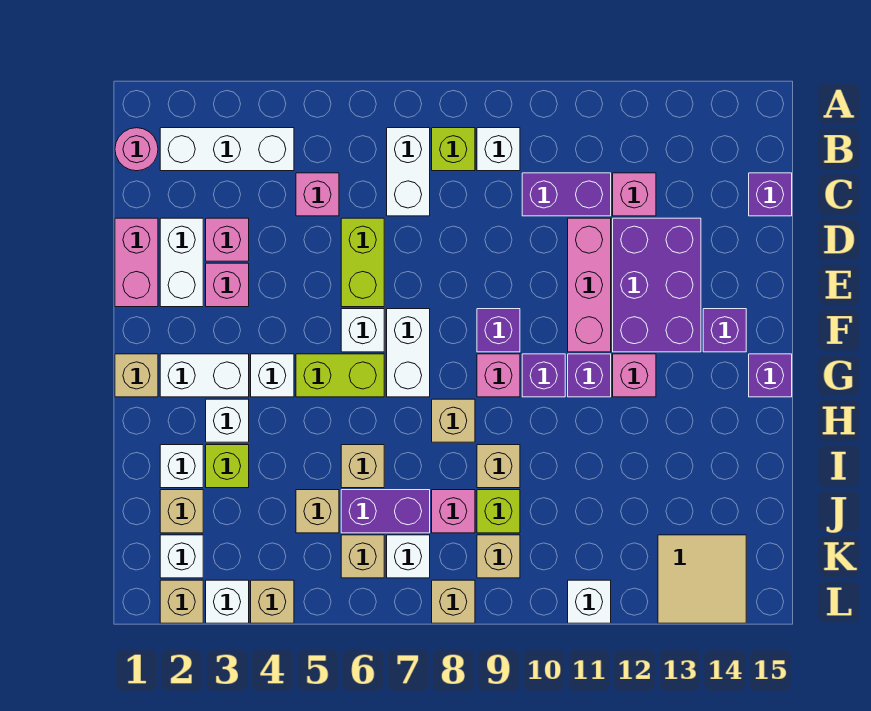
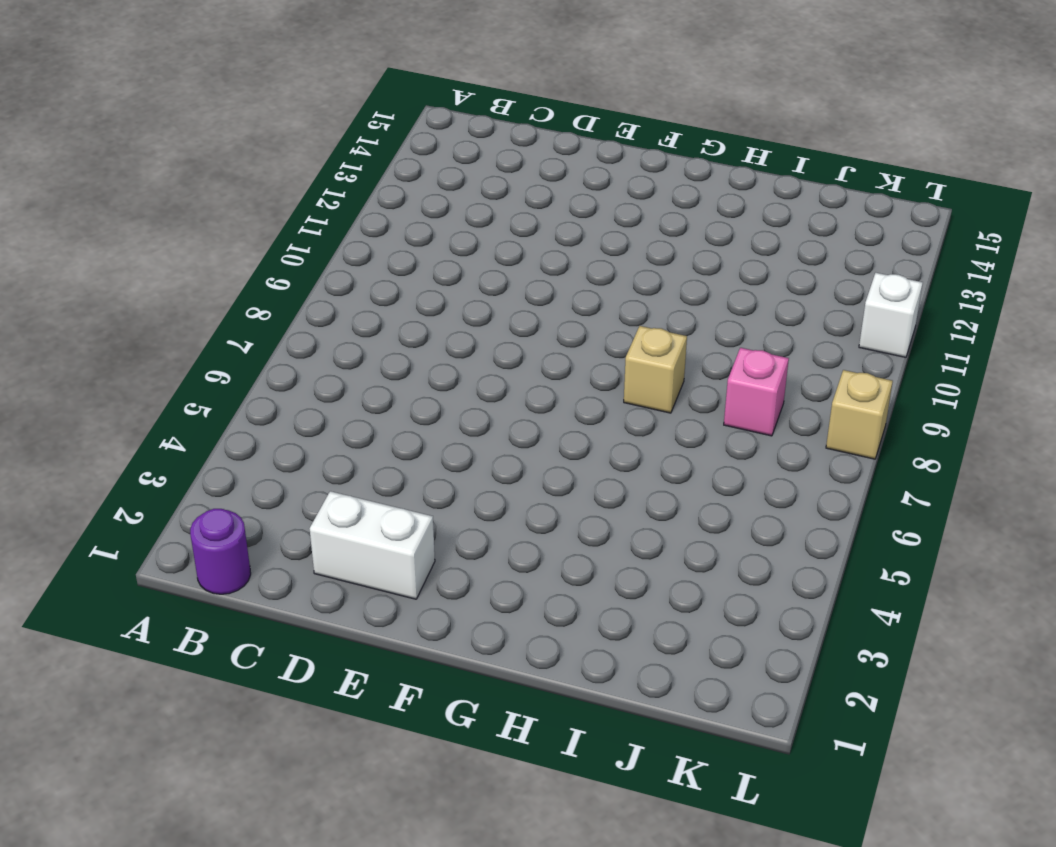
purple 1x1 round brick [190,509,251,594] -> pink 1x1 round brick [115,128,158,171]
none -> white 1x3 brick [160,128,294,171]
none -> white 1x2 brick [387,128,430,216]
none -> lime 1x1 brick [432,128,475,171]
none -> white 1x1 brick [477,128,520,171]

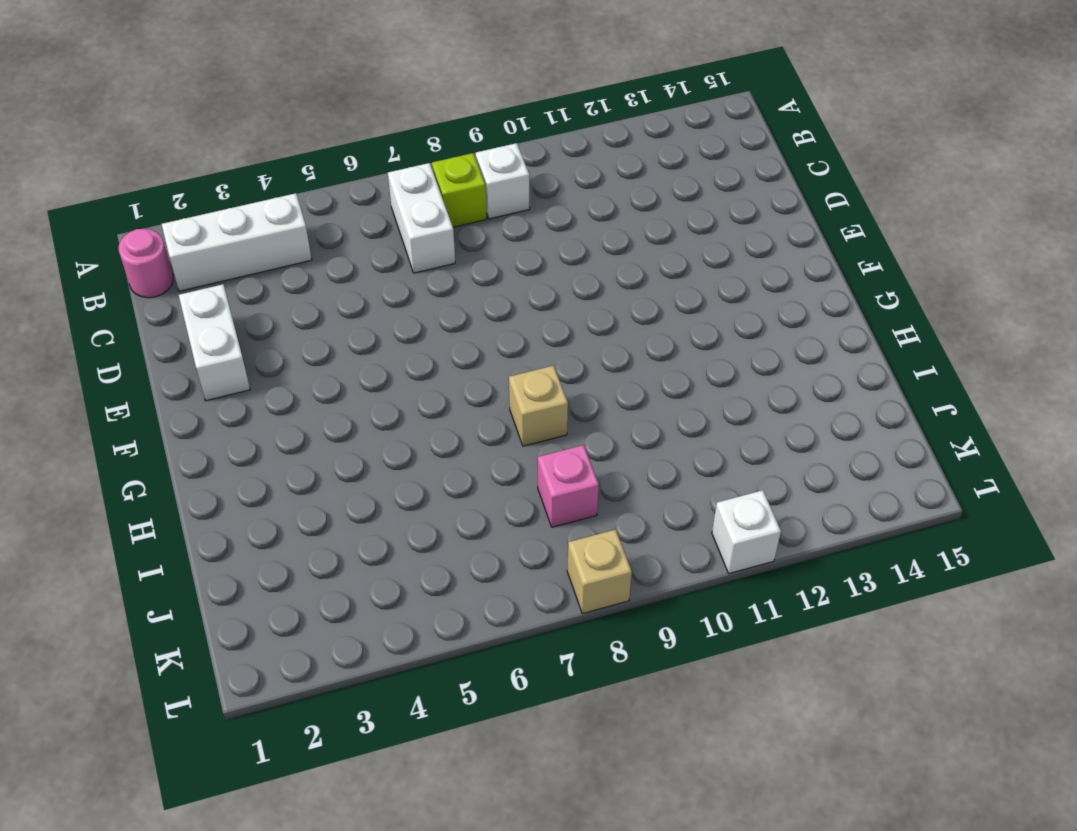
none -> pink 1x1 brick [296,173,339,216]
none -> purple 1x2 brick [522,173,611,216]
none -> pink 1x1 brick [613,173,656,216]
none -> purple 1x1 brick [749,173,792,216]

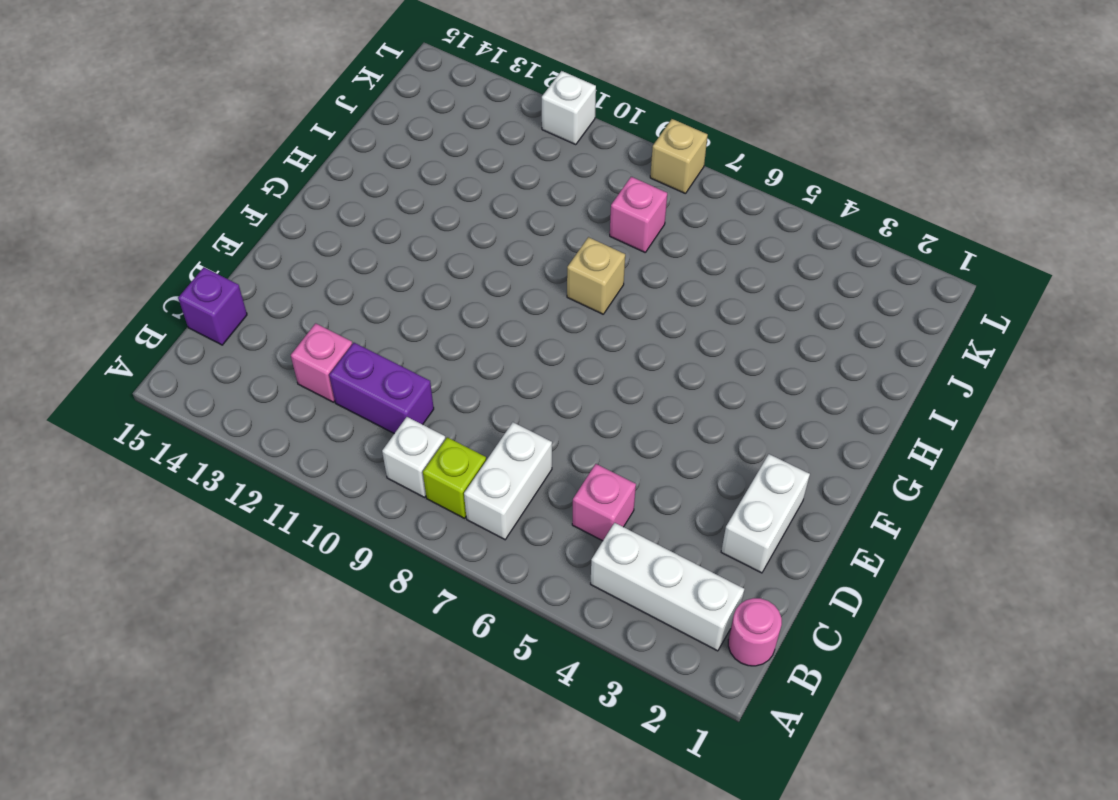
none -> pink 1x2 brick [115,218,158,307]
none -> pink 1x1 brick [206,218,249,261]
none -> lime 1x2 brick [341,218,384,307]
none -> pink 1x3 brick [568,218,611,352]

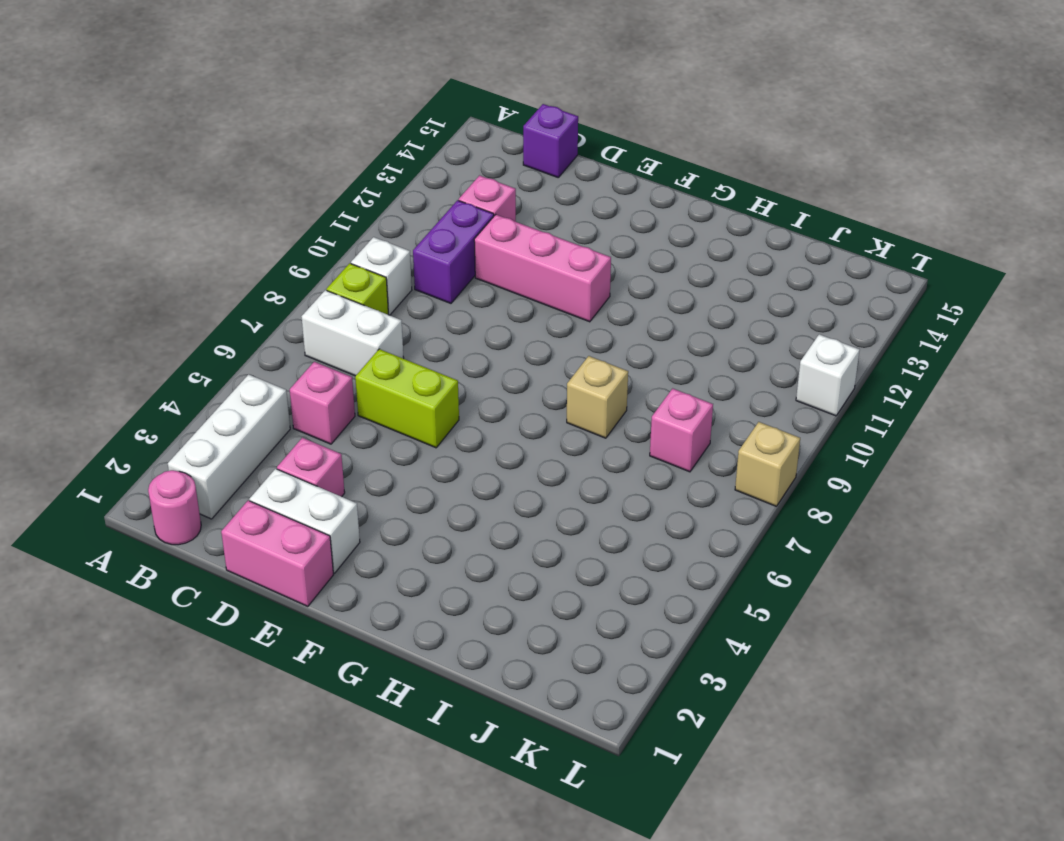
none -> purple 2x3 brick [613,218,701,352]
none -> pink 1x1 brick [206,263,249,307]
none -> white 1x1 brick [341,309,384,352]
none -> white 1x2 brick [387,309,430,397]

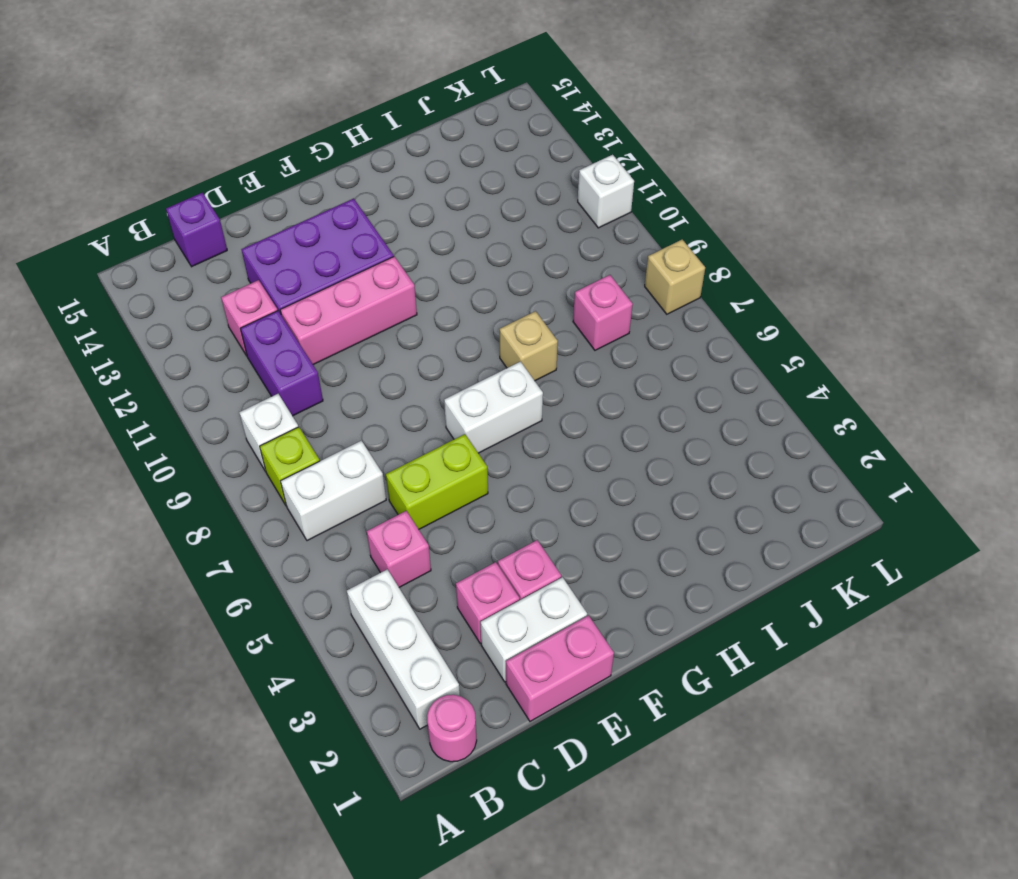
none -> white 1x1 brick [341,309,384,352]
none -> purple 1x1 brick [477,309,520,352]
none -> purple 1x1 brick [703,309,746,352]
none -> tan 1x1 brick [115,354,158,397]

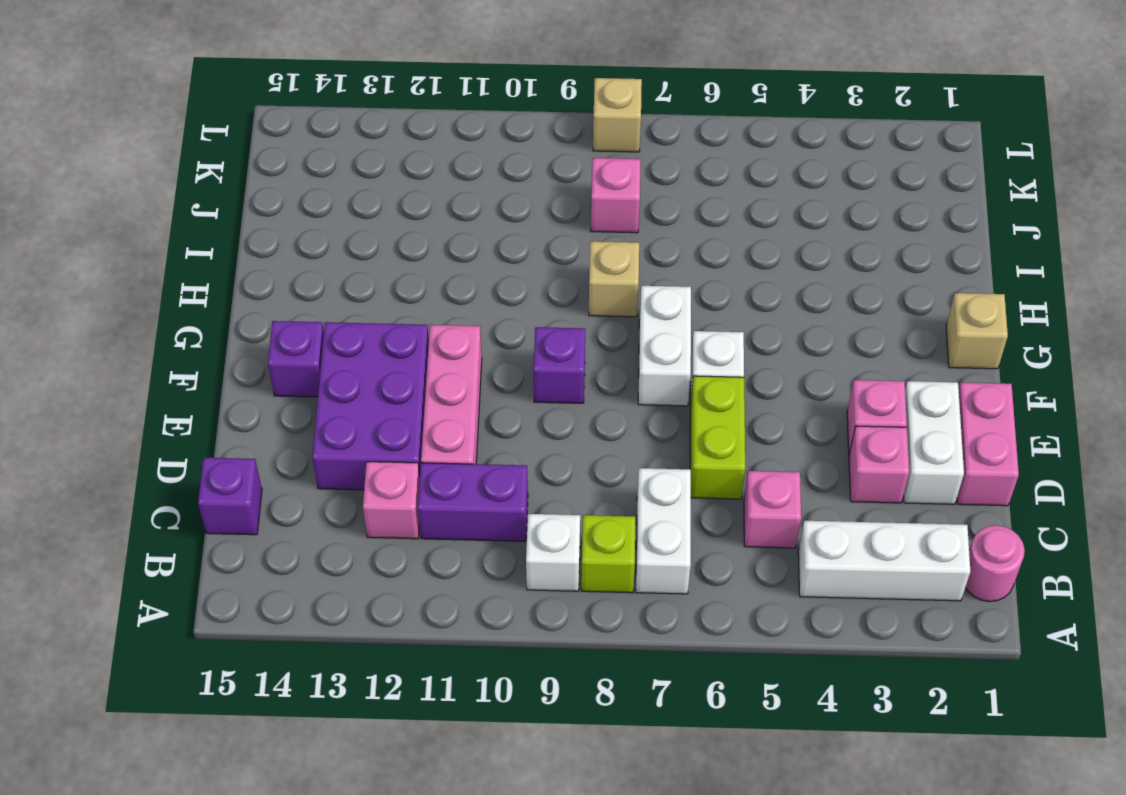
none -> white 1x2 brick [160,354,249,397]
none -> white 1x1 brick [251,354,294,397]
none -> lime 1x2 brick [296,354,384,397]
none -> pink 1x1 brick [477,354,520,397]

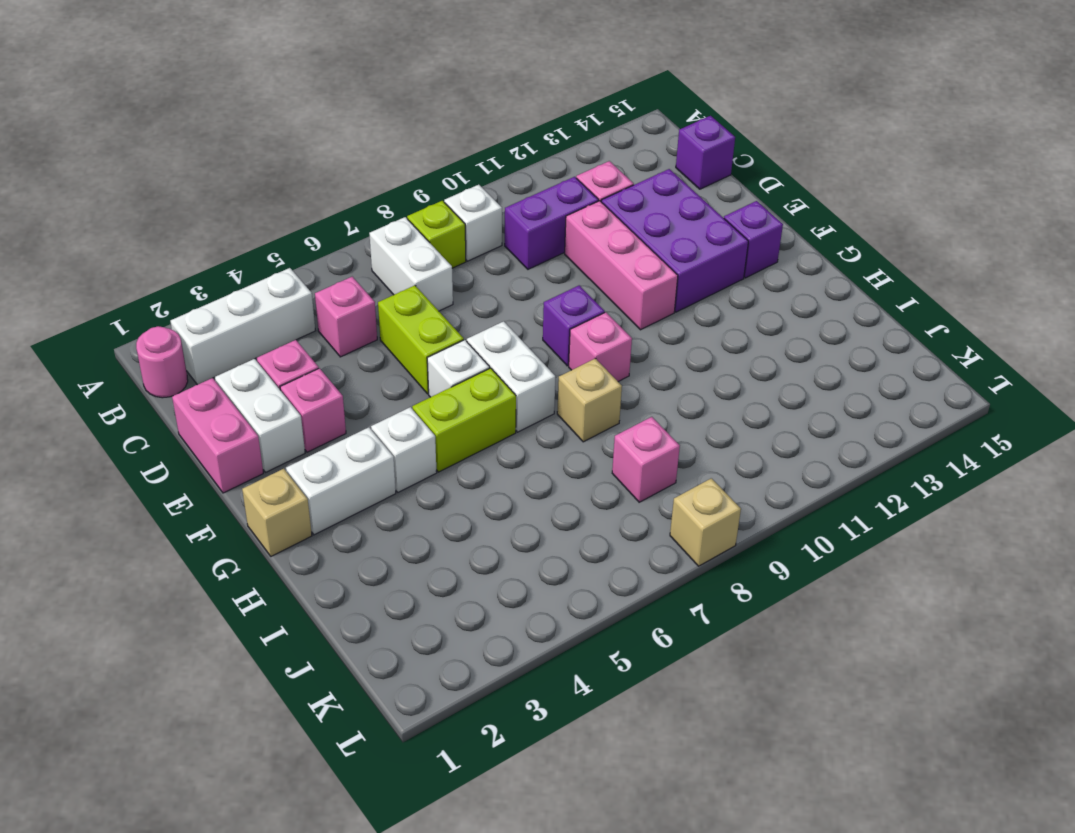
none -> purple 1x1 brick [522,354,565,397]
none -> purple 1x1 brick [568,354,611,397]
none -> pink 1x1 brick [613,354,656,397]
none -> purple 1x1 brick [749,354,792,397]

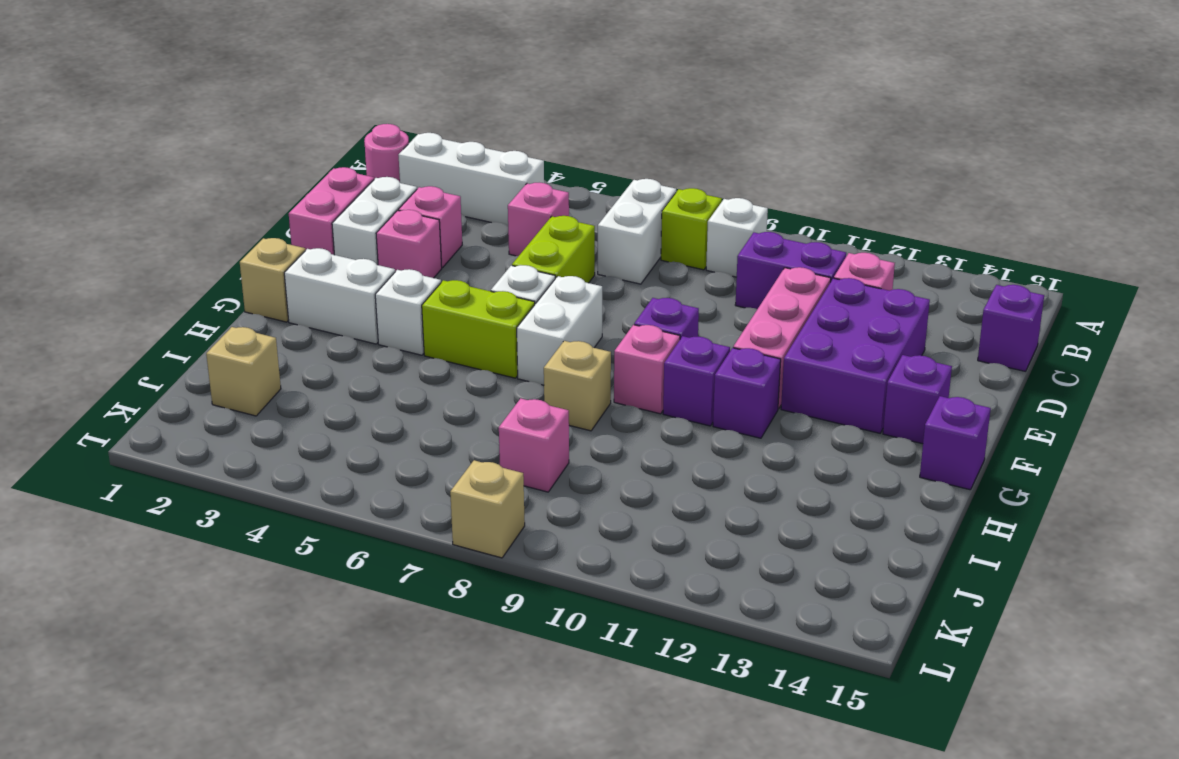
none -> pink 1x1 brick [613,354,656,397]
none -> white 1x1 brick [206,399,249,442]
none -> white 1x1 brick [160,445,203,488]
none -> lime 1x1 brick [206,445,249,488]

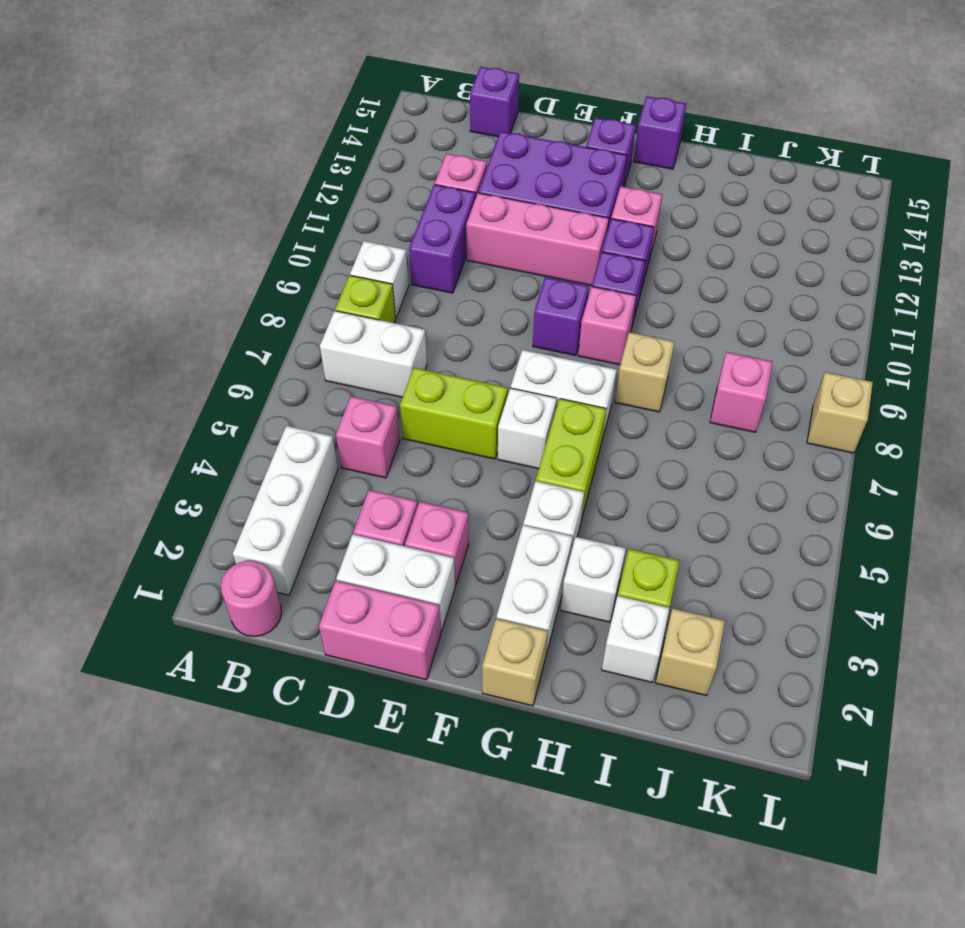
none -> tan 1x1 brick [341,445,384,488]
none -> tan 1x1 brick [477,445,520,488]
none -> tan 1x1 brick [296,490,339,533]
none -> purple 1x2 brick [341,490,430,533]

